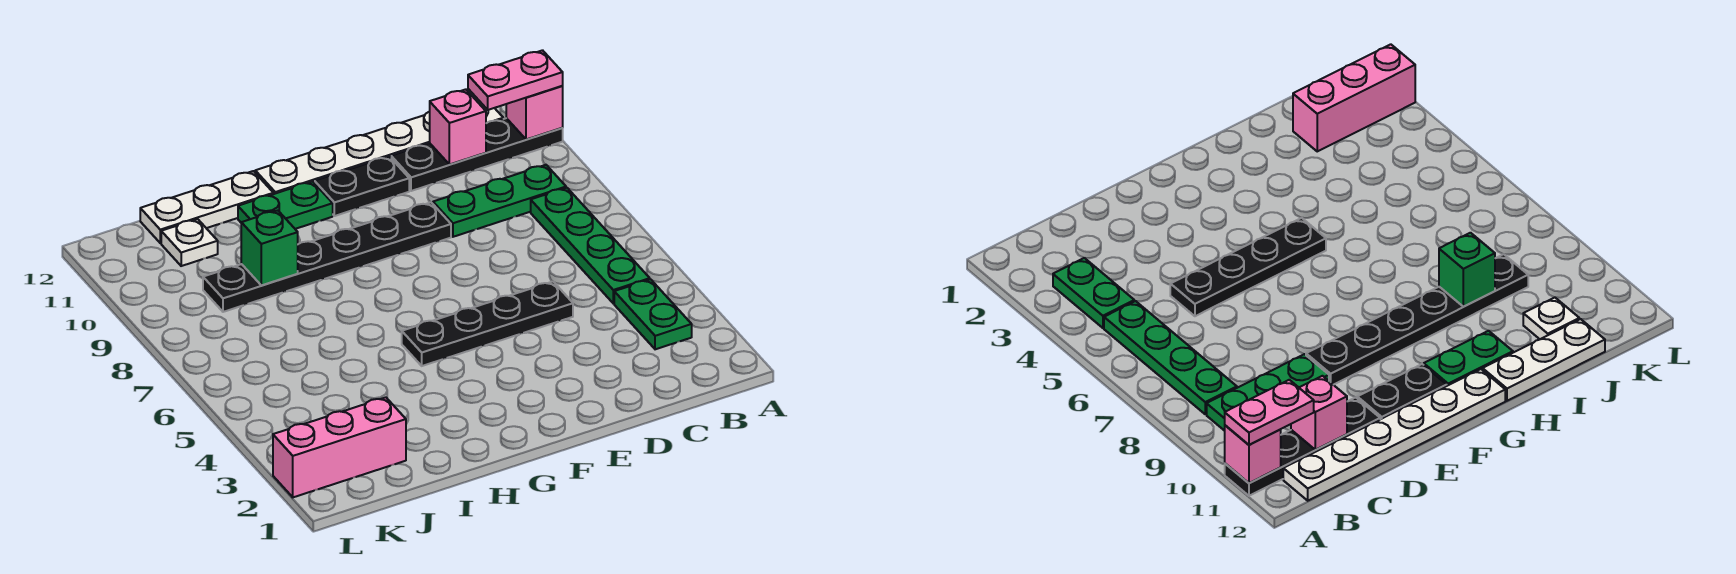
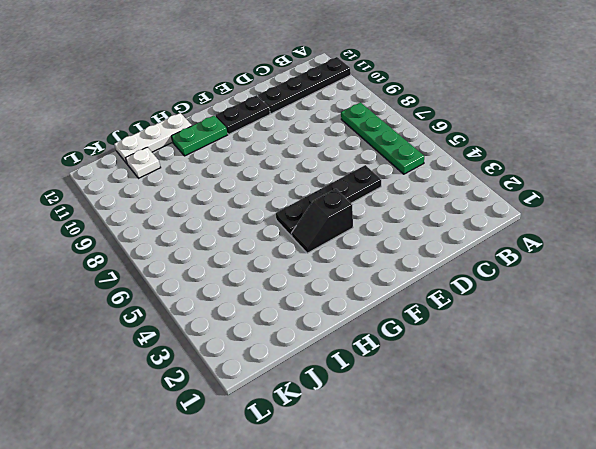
black 1x2 slope [292,189,353,253] -> none
none -> green 1x2 plate [614,279,692,349]
none -> green 1x3 plate [433,165,566,237]
none -> white 1x6 plate [255,98,503,194]

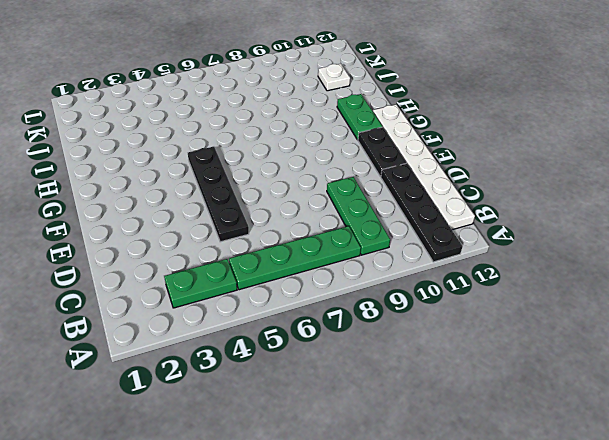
none -> black 1x6 plate [203,202,451,312]
none -> white 1x3 plate [140,171,273,243]
none -> pink 1x3 brick [273,397,406,497]

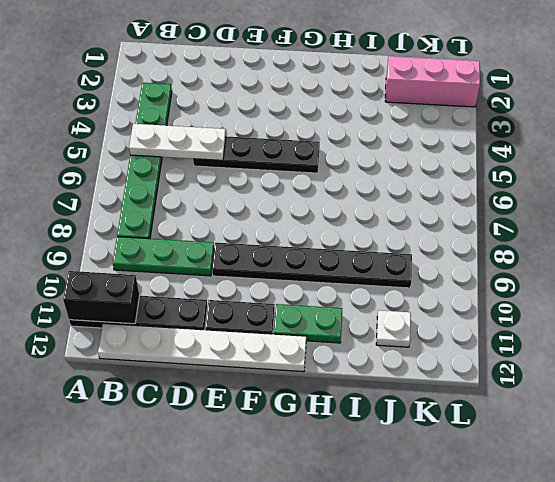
black 1x2 brick [63,271,140,324] -> pink 1x1 brick [506,86,563,139]
white 1x3 plate [129,124,226,160] -> white 1x3 plate moved to [140,171,273,243]
none -> pink 1x1 brick [430,89,486,165]
none -> green 1x1 brick [241,210,298,285]
none -> pink 1x2 plate [468,50,563,110]

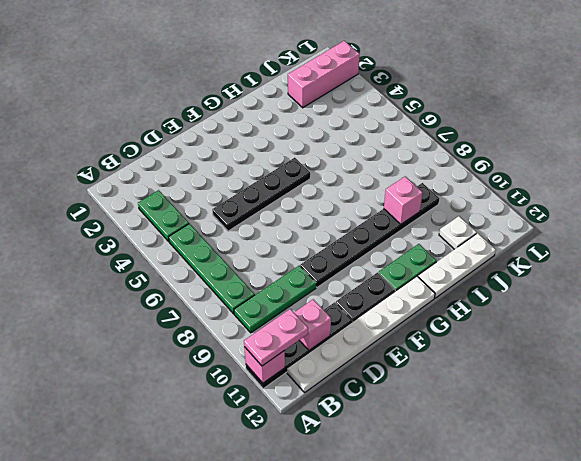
pink 1x1 brick [384,177,423,224] -> green 1x1 brick [241,210,298,285]

